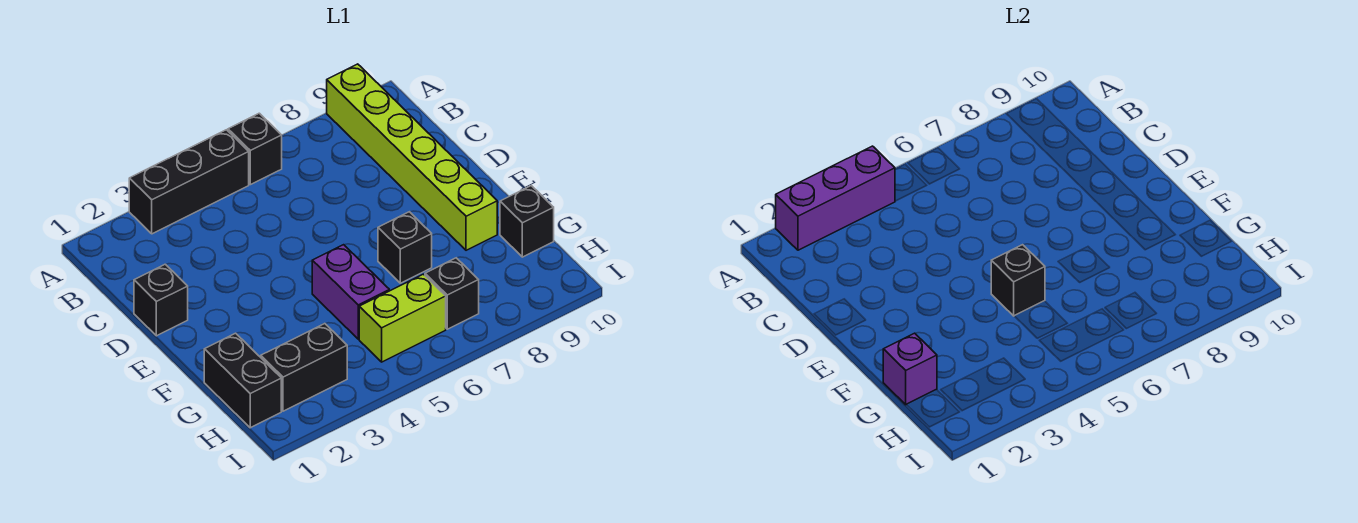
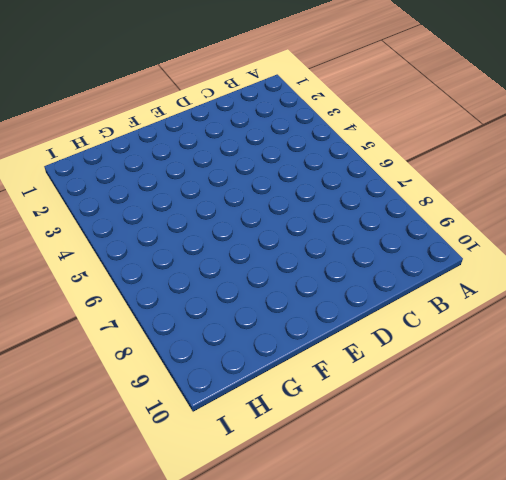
none -> black 1x3 brick [129,130,249,234]
none -> black 1x1 brick [228,113,282,185]
none -> lime 1x6 brick [327,64,497,250]

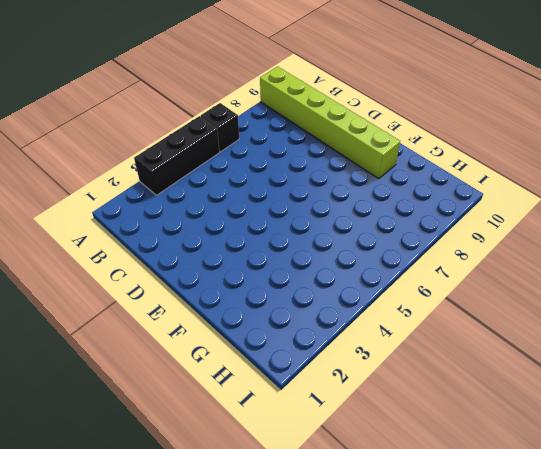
none -> black 1x1 brick [134,264,188,336]
none -> purple 1x2 brick [312,245,389,339]
none -> black 1x1 brick [378,212,432,283]

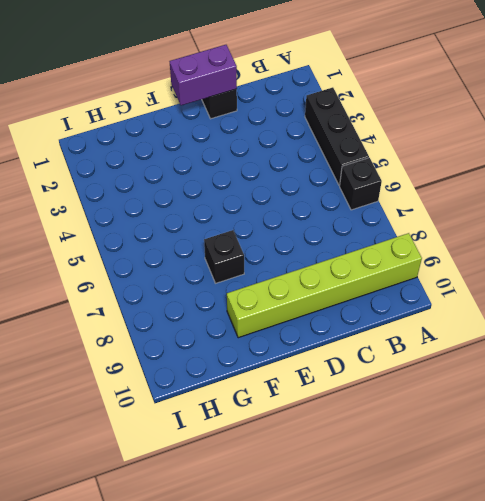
purple 1x2 brick [170,45,237,105] -> purple 1x2 brick moved to [312,245,389,339]
none -> black 1x2 brick [204,333,281,428]
none -> black 1x1 brick [500,186,554,257]
none -> black 1x2 brick [261,324,347,411]

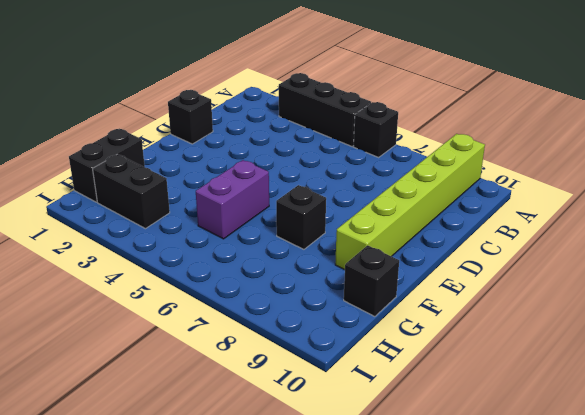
none -> lime 1x2 brick [359,274,446,362]
none -> black 1x1 brick [425,258,479,329]
none -> purple 1x3 brick [776,146,895,250]

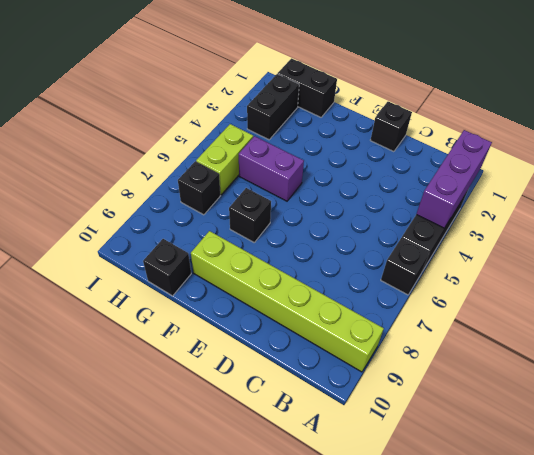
none -> black 1x1 brick [991,245,1045,316]
none -> purple 1x1 brick [883,333,937,405]

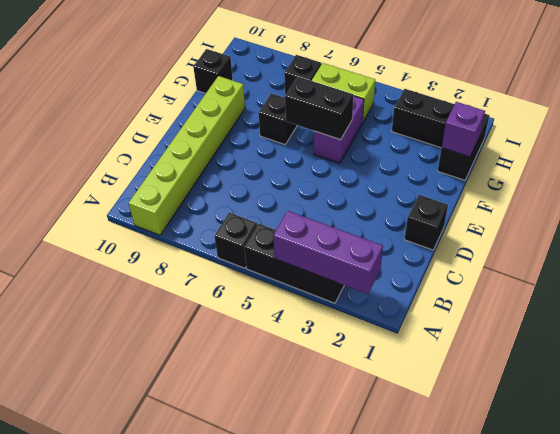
black 1x2 brick [285,76,353,140] -> black 1x1 brick [991,245,1045,316]

